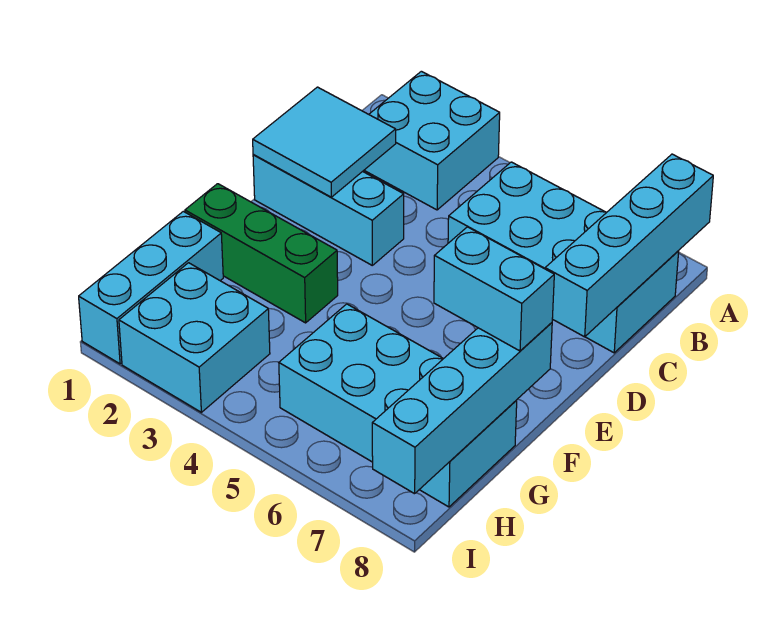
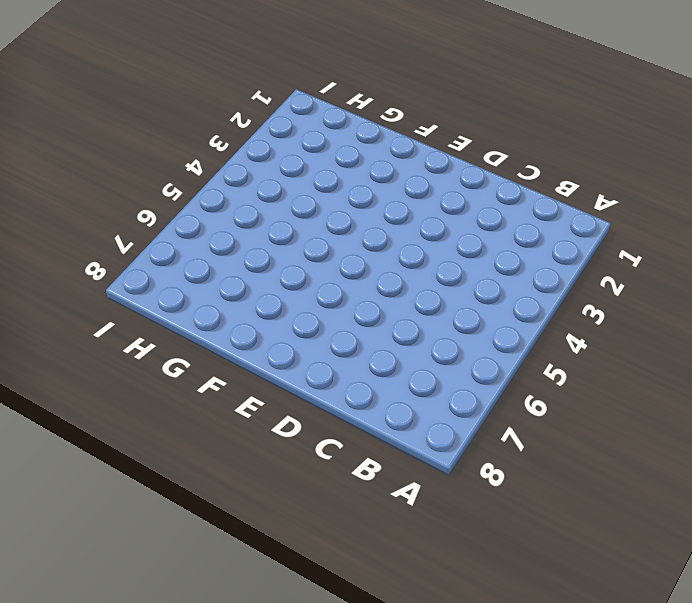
none -> cyan 2x2 brick [364,71,500,210]
none -> cyan 2x4 brick [448,162,679,353]

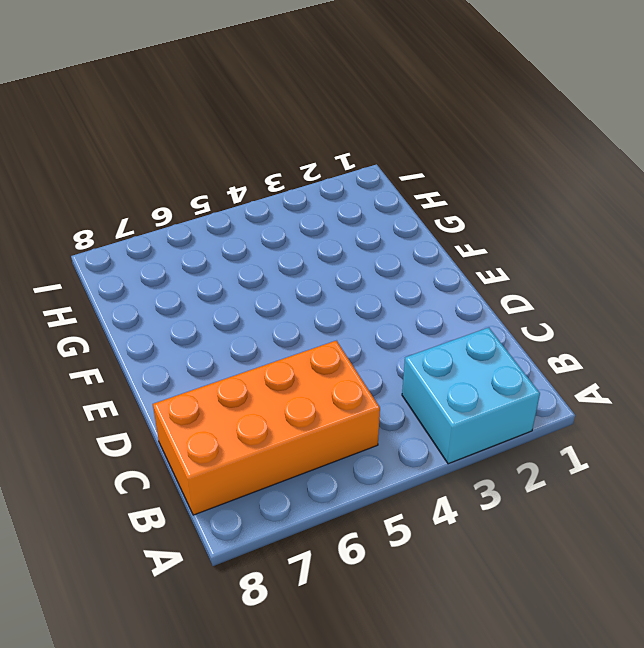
orange 2x4 brick [153,341,380,515] -> cyan 2x4 brick [448,162,679,353]
none -> cyan 1x3 brick [253,155,404,265]
none -> green 1x3 brick [185,184,338,323]

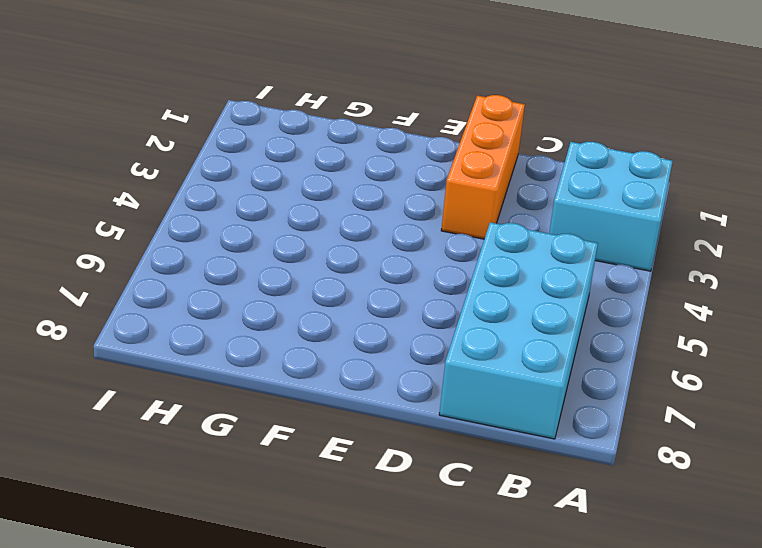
orange 1x3 brick [441,95,525,239] -> cyan 1x3 brick [253,155,404,265]
none -> green 1x3 brick [185,184,338,323]
none -> cyan 1x3 brick [79,211,223,364]

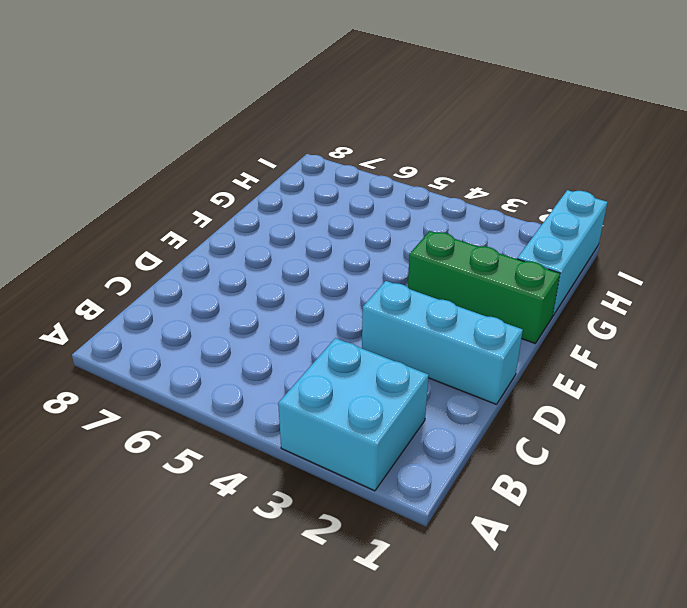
none -> cyan 2x4 brick [448,162,679,353]
none -> cyan 2x4 brick [279,304,517,507]

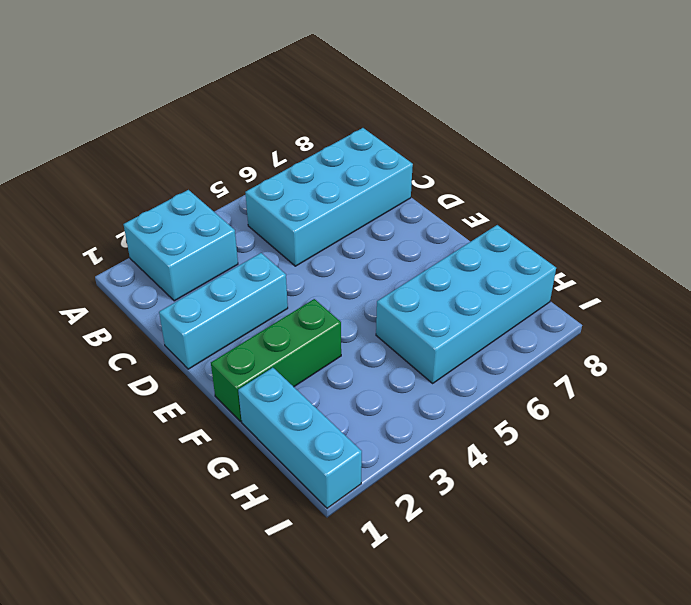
none -> cyan 2x2 brick [119,263,270,412]
none -> cyan 1x4 brick [545,154,713,337]

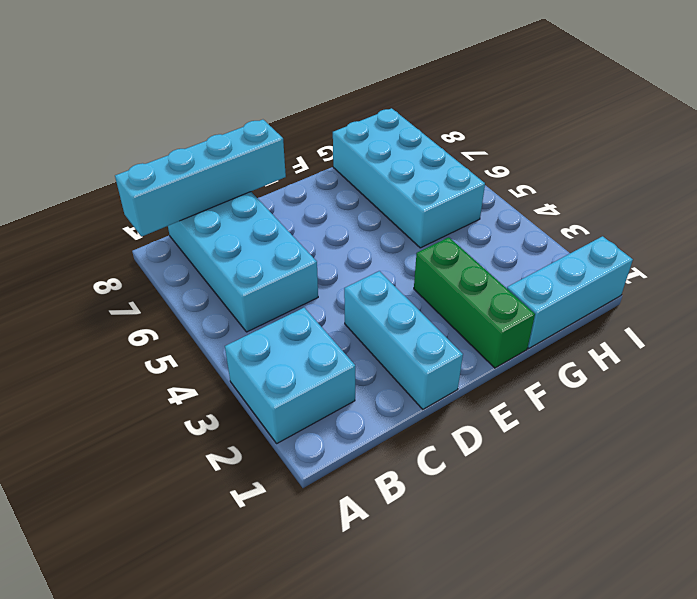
none -> cyan 2x2 brick [119,263,270,412]
none -> cyan 2x2 tile [253,87,396,197]

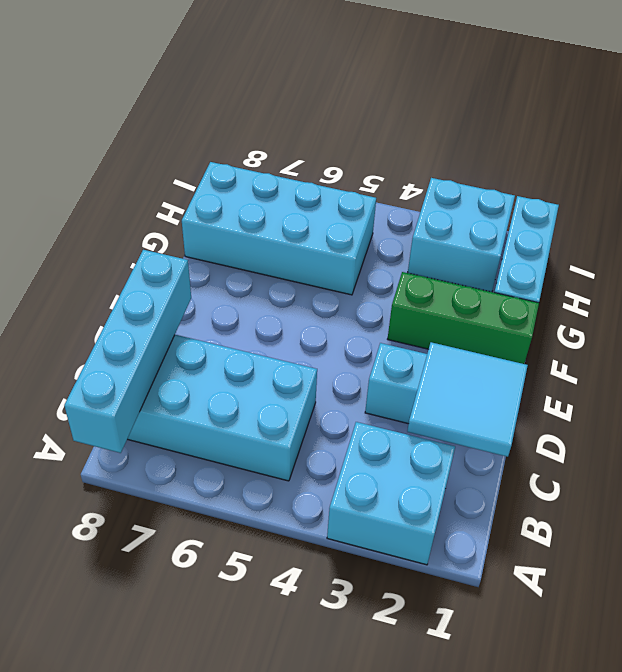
none -> cyan 1x4 brick [372,323,552,494]
none -> cyan 1x2 brick [434,227,554,351]

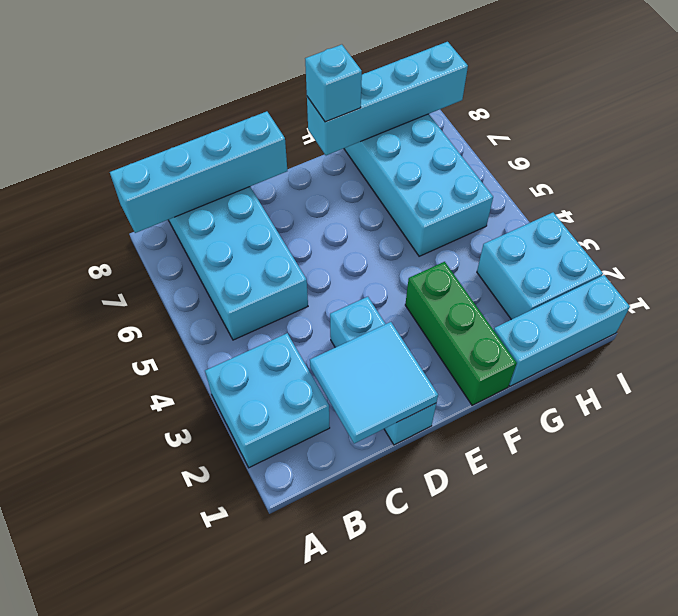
cyan 1x1 brick [305,45,362,122] -> cyan 1x2 brick [434,227,554,351]

